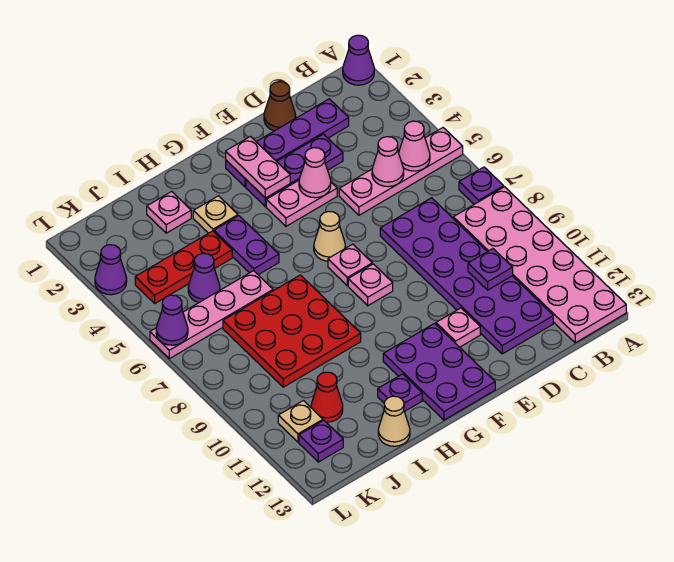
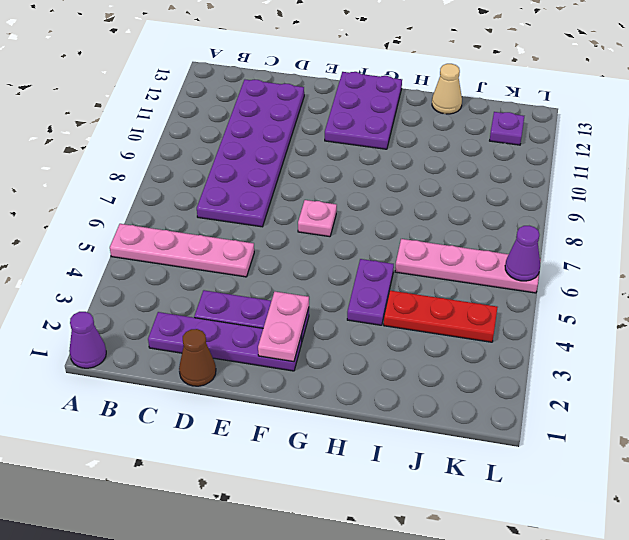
none -> purple 1x1 plate [459,167,504,204]
none -> pink 2x6 plate [453,187,626,343]
none -> pink 1x2 plate [266,180,337,226]
none -> pink 1x1 plate [436,308,480,347]

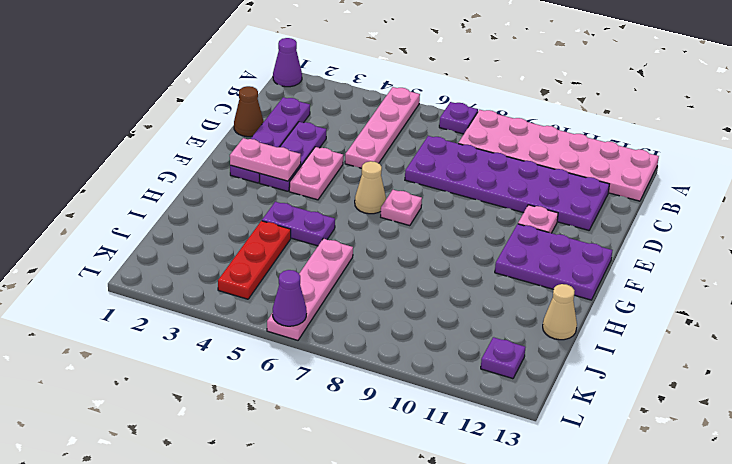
none -> pink 1x1 plate [348,264,393,306]
none -> tan 1x1 plate [193,196,238,233]
none -> red 3x3 plate [223,275,361,387]
none -> purple 1x1 plate [378,374,422,412]

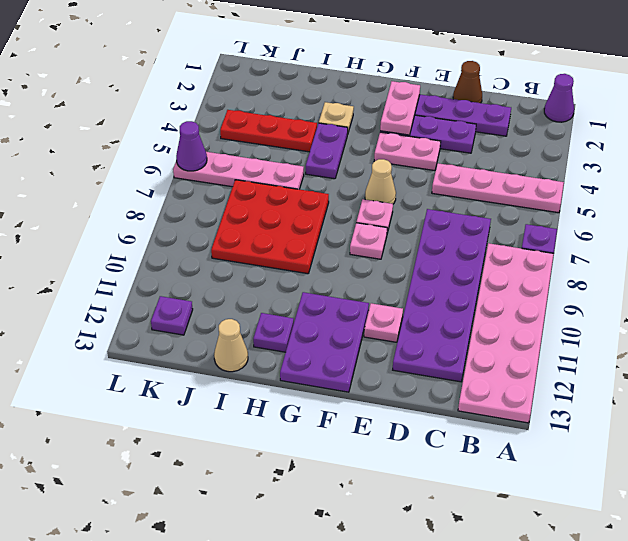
none -> pink 1x1 plate [147,192,191,233]
none -> purple 1x1 cone [188,253,220,302]
none -> red 1x1 cone [311,372,343,422]
none -> tan 1x1 plate [278,401,323,442]

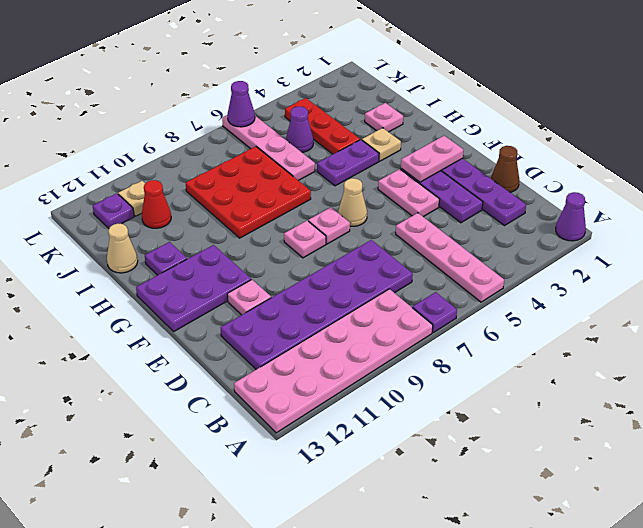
none -> purple 1x1 cone [95,245,127,295]
none -> pink 1x1 cone [399,121,430,171]
none -> pink 1x1 cone [372,137,404,187]
none -> purple 1x1 plate [468,249,513,290]

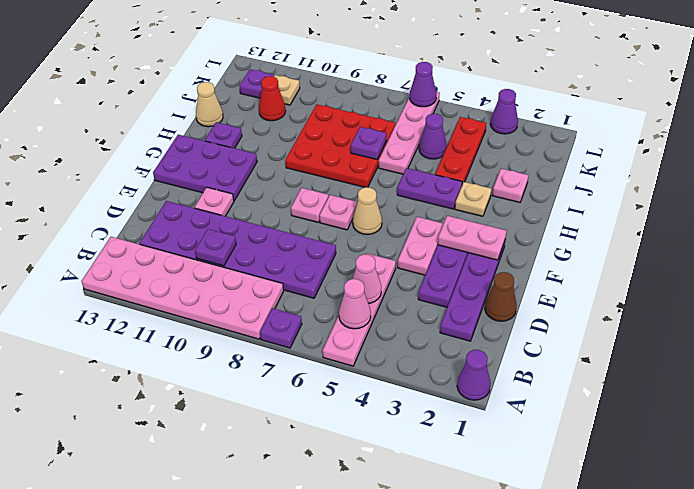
purple 1x1 plate [351,127,386,159] -> none
none -> pink 1x1 cone [299,148,331,198]

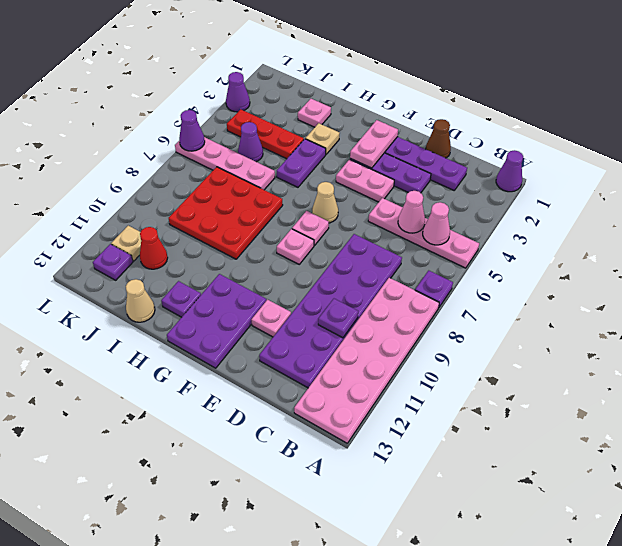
none -> pink 1x1 cone [299,148,331,198]

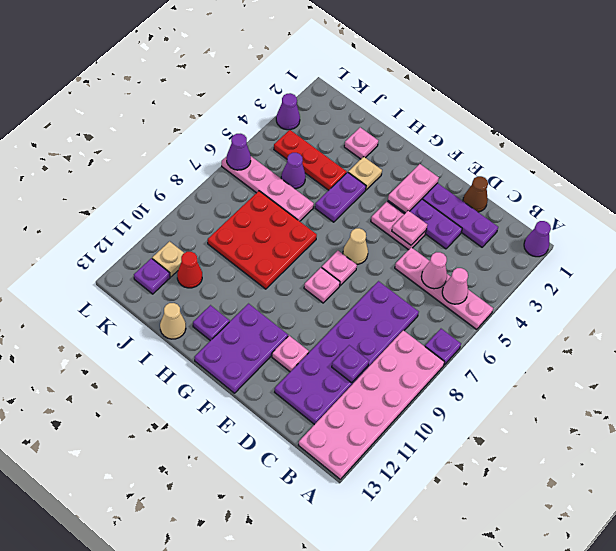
pink 1x1 plate [392,210,427,245] -> pink 1x1 cone [299,148,331,198]

